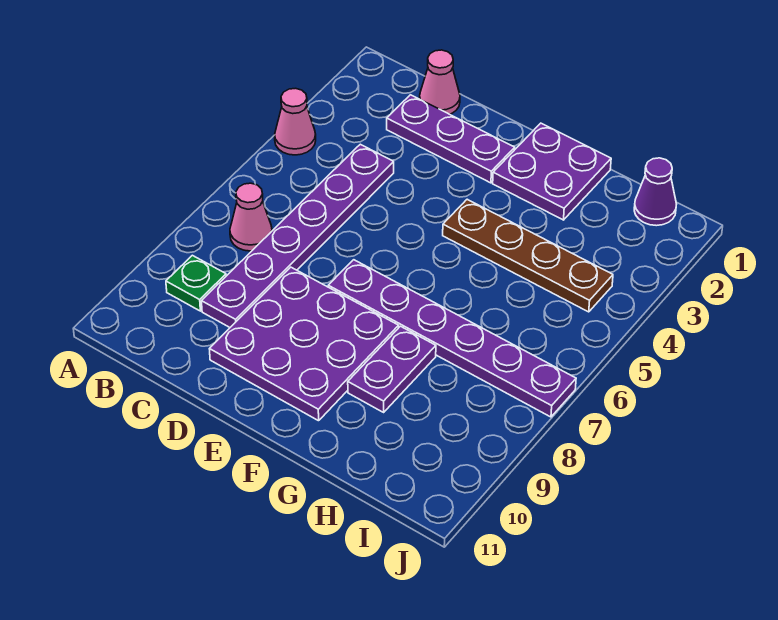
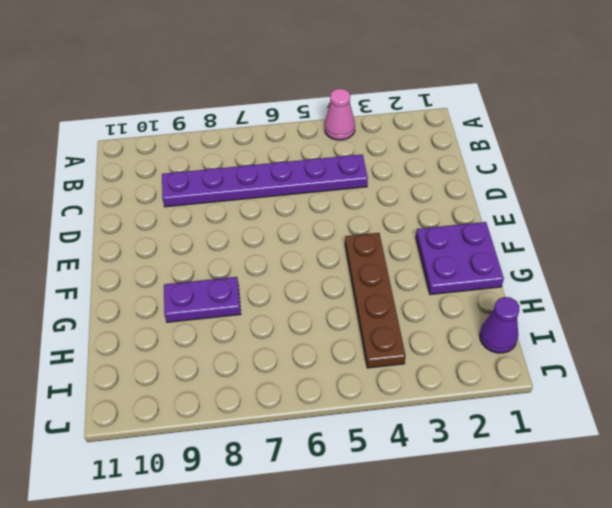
none -> pink 1x1 cone [230,183,272,251]
none -> green 1x1 plate [166,255,226,311]
none -> pink 1x1 cone [420,50,460,114]

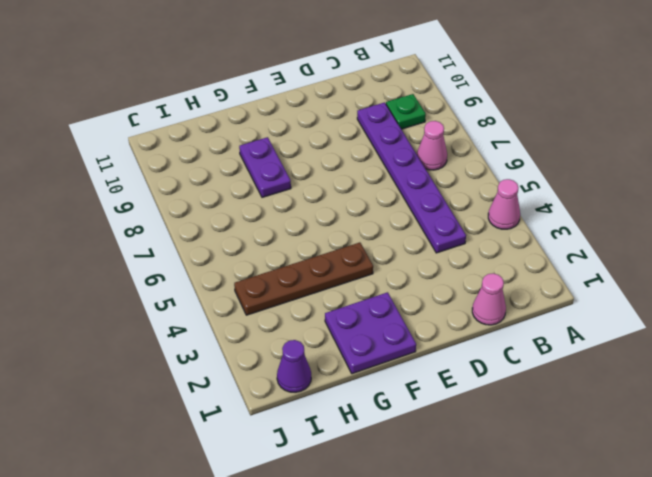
none -> purple 1x3 plate [387,95,515,183]
none -> purple 3x3 plate [210,267,399,421]
none -> purple 1x6 plate [328,260,576,417]

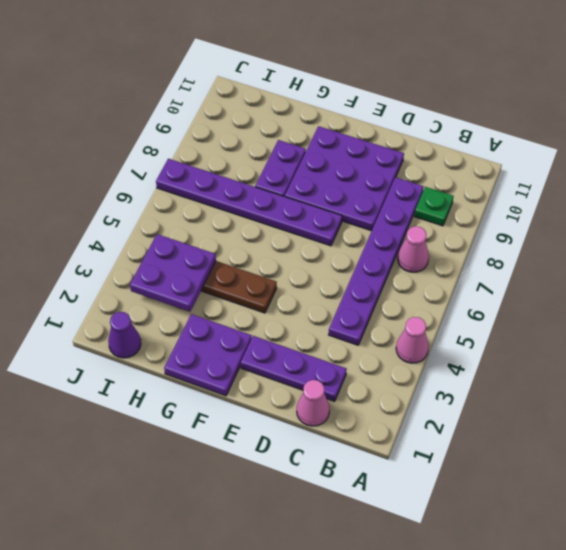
purple 2x2 plate [130,234,216,312] -> none

